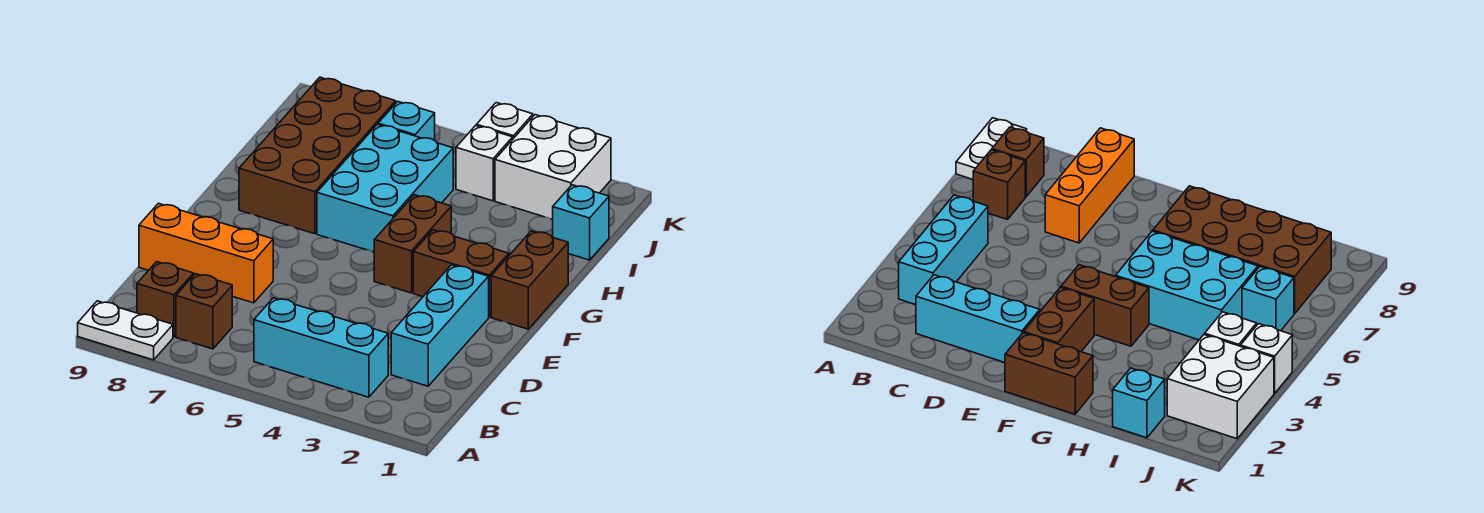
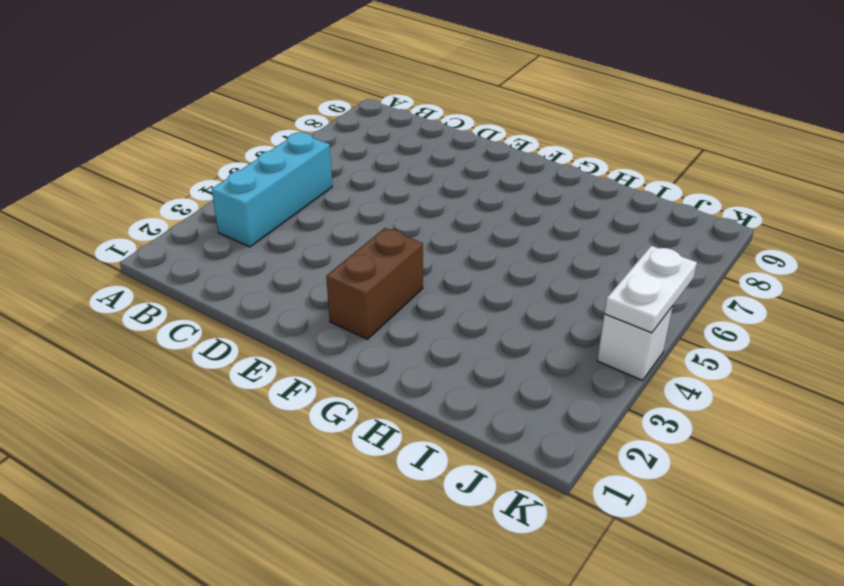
white 1x2 plate [604,246,697,333] -> white 1x2 plate moved to [78,301,173,360]
none -> brown 1x1 brick [176,274,232,349]
none -> brown 1x1 brick [137,262,194,337]
none -> cyan 1x3 brick [391,265,489,386]

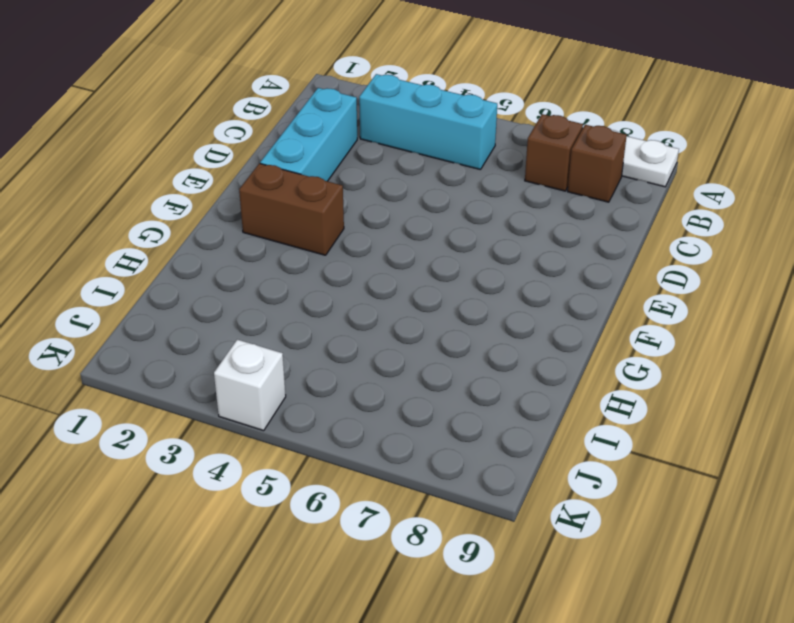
none -> orange 1x3 brick [139,203,273,303]
none -> brown 1x2 brick [491,231,568,329]
none -> brown 1x2 brick [374,195,451,293]

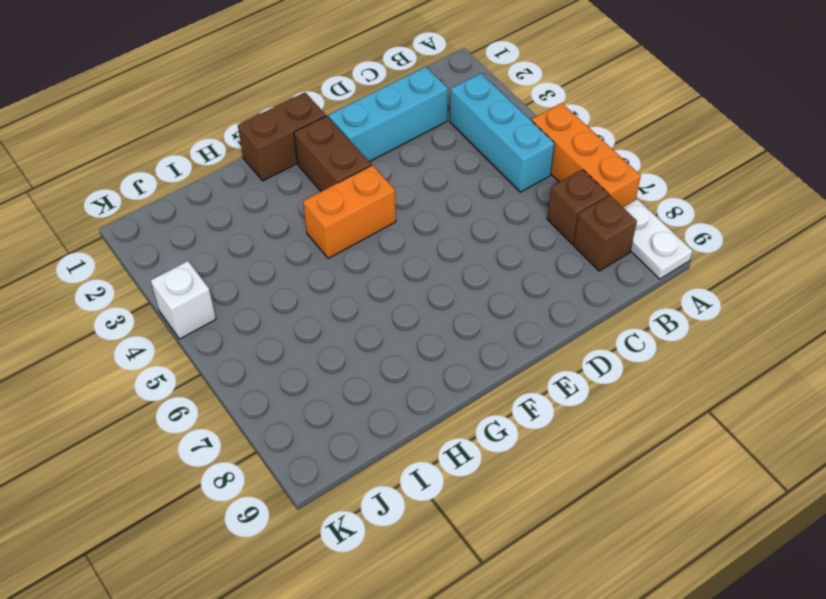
orange 1x3 brick [532,103,641,207] -> orange 1x3 brick moved to [139,203,273,303]
orange 1x2 brick [303,165,396,259] -> brown 1x2 brick [374,195,451,293]
none -> cyan 2x3 brick [317,124,453,252]
none -> brown 2x4 brick [239,77,396,234]
none -> cyan 1x1 brick [553,185,609,260]

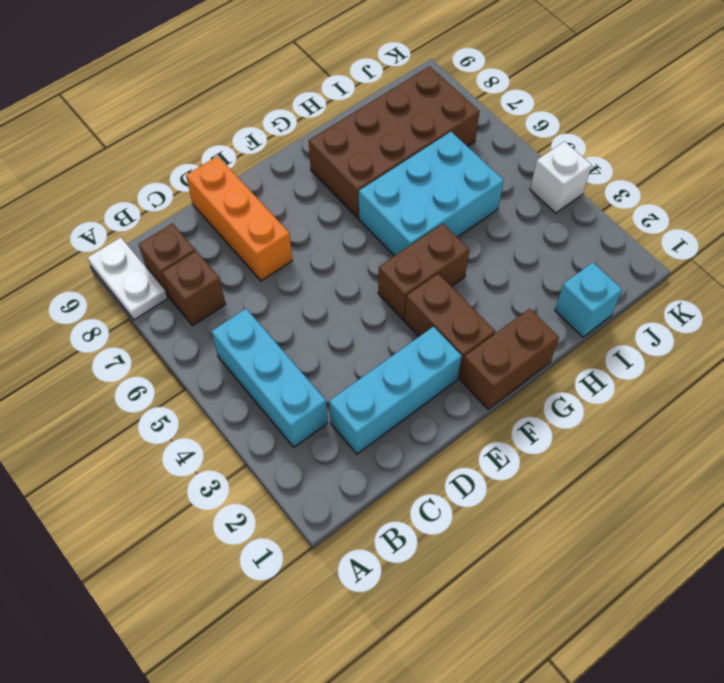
none -> white 2x2 brick [495,115,611,219]
none -> white 1x1 brick [456,126,513,201]
none -> cyan 1x1 brick [378,101,435,140]

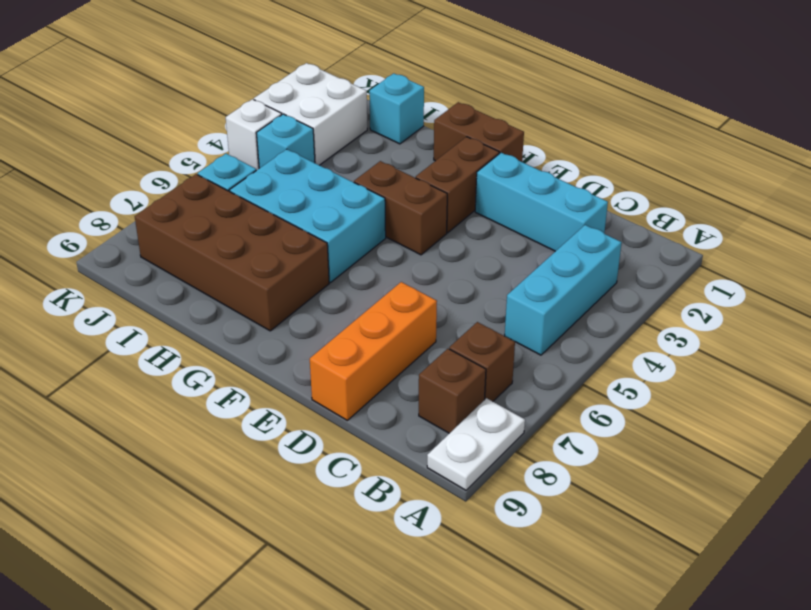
cyan 1x1 brick [257,114,315,168] -> white 1x1 brick [456,126,513,201]

